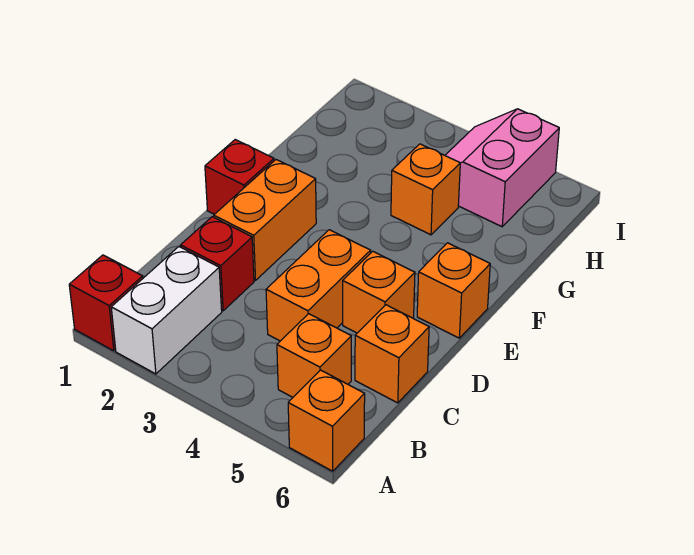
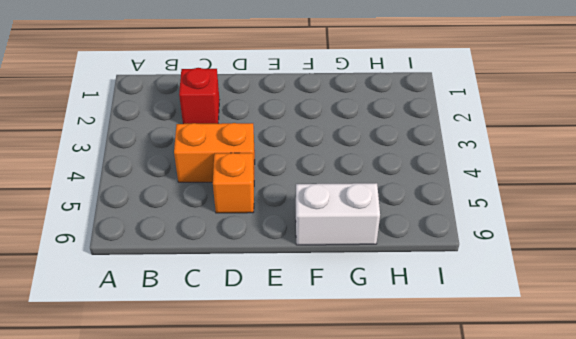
white 1x2 brick [296,183,380,245] -> white 1x2 brick moved to [111,247,222,374]
none -> red 1x1 brick [69,255,143,351]
none -> orange 1x1 brick [288,370,365,471]
none -> orange 1x1 brick [277,314,351,397]

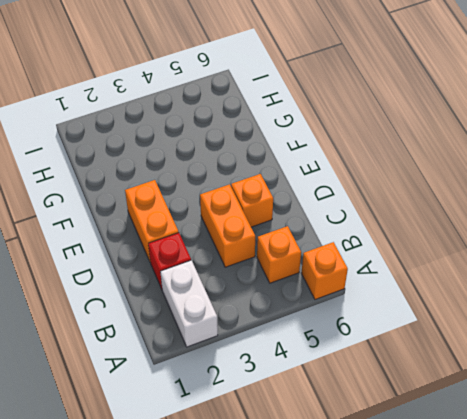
none -> red 1x1 brick [69,255,143,351]
none -> orange 1x1 brick [355,305,429,403]
none -> red 1x1 brick [205,140,274,214]

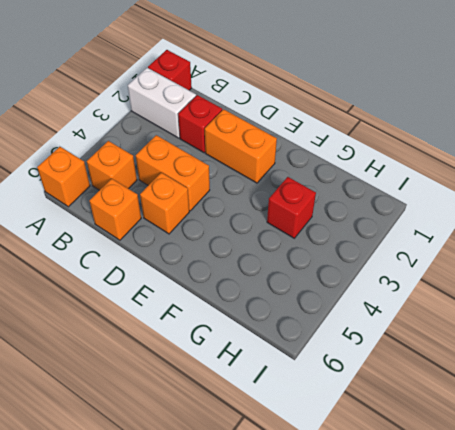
red 1x1 brick [267,177,316,238] -> red 1x1 brick moved to [205,140,274,214]
none -> orange 1x1 brick [417,243,490,338]
none -> orange 1x1 brick [391,144,460,235]
none -> pink 2x2 slope [445,109,559,227]

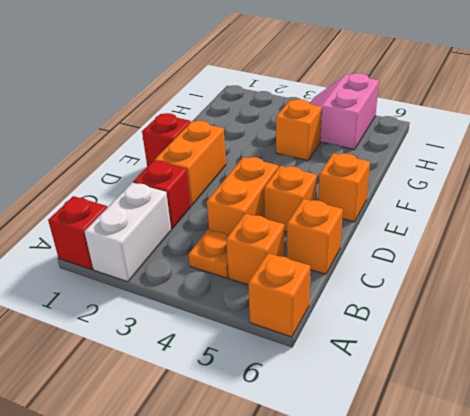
orange 1x1 plate [189,229,229,278] -> none

